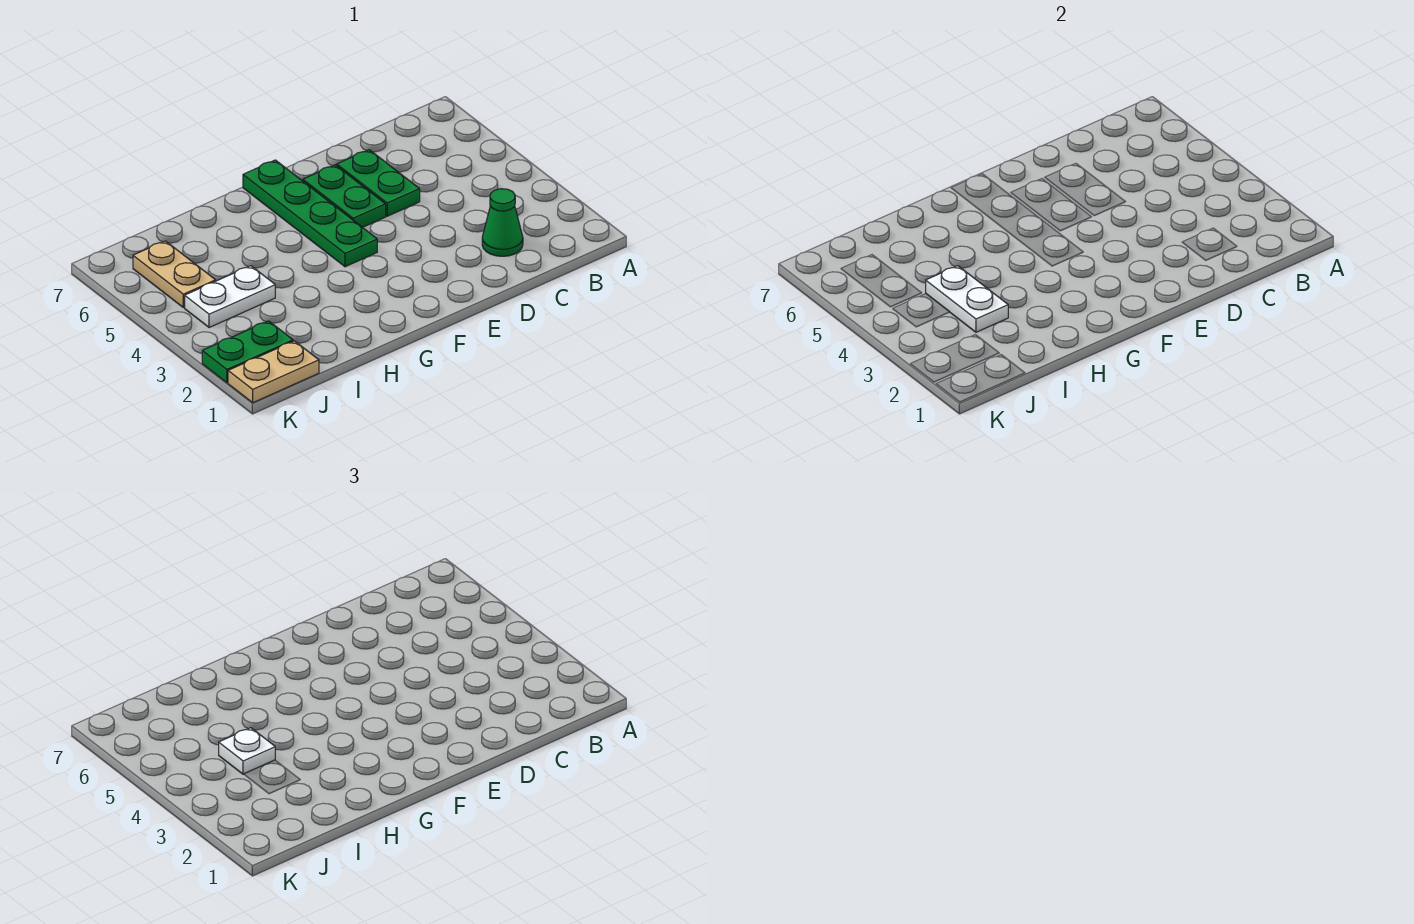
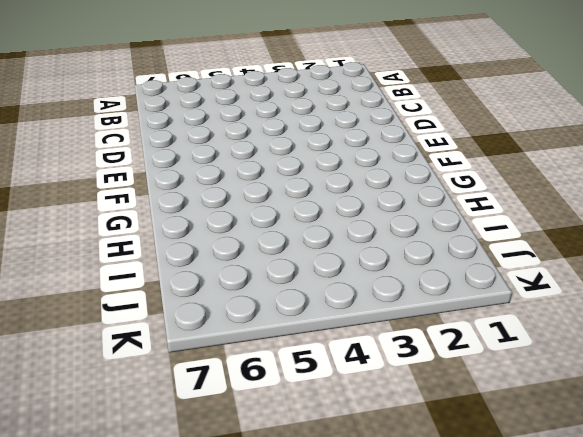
none -> green 1x1 cone [482,189,523,256]
none -> green 1x2 plate [337,150,420,216]

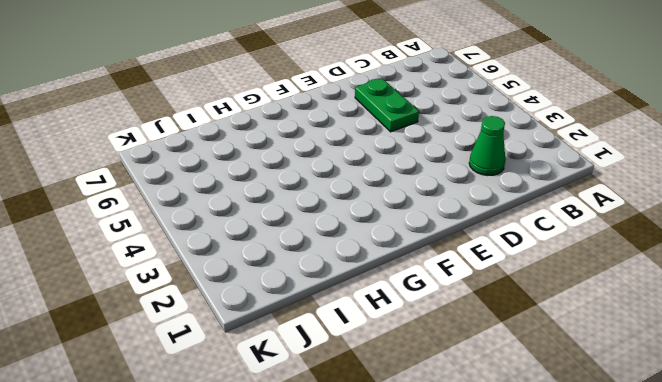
none -> green 1x2 plate [303,165,386,227]
none -> green 1x4 plate [243,160,377,267]

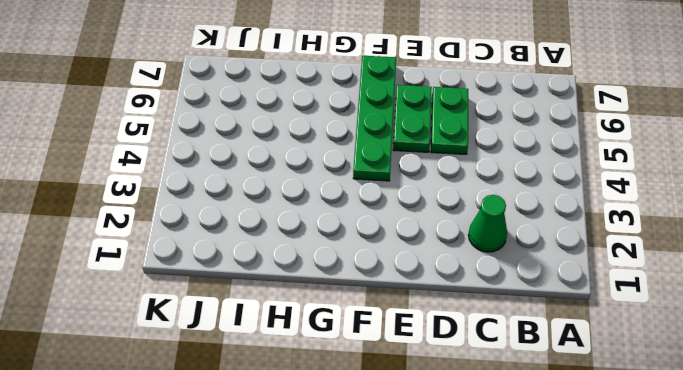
none -> white 1x2 plate [185,266,275,328]
none -> tan 1x2 plate [228,341,319,403]

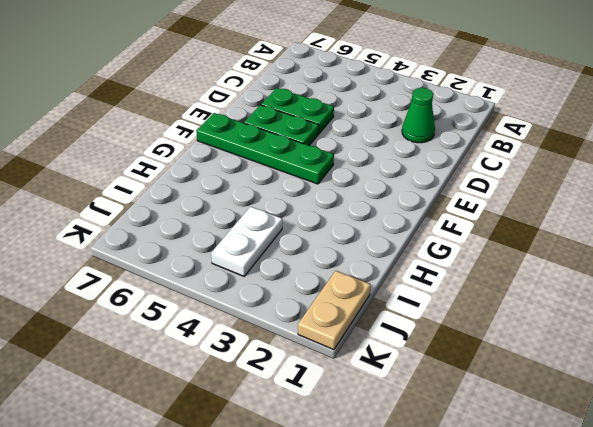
none -> green 1x2 plate [202,321,293,383]
none -> tan 1x2 plate [133,241,216,307]

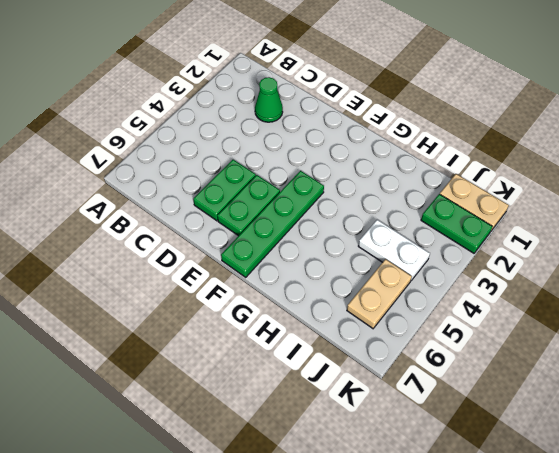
none -> white 1x2 plate [926,266,1008,332]
none -> white 1x1 plate [219,728,275,774]

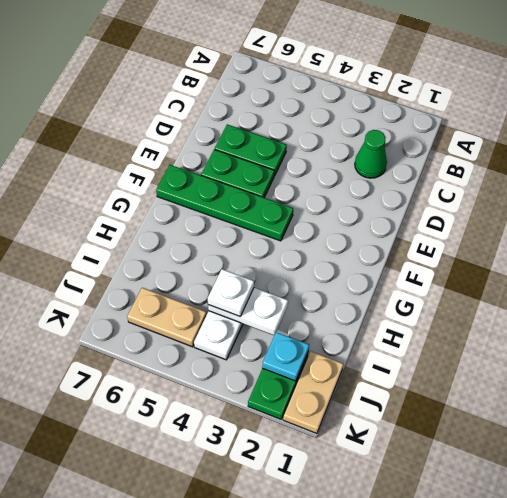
cyan 1x1 plate [262,332,309,381] -> none

